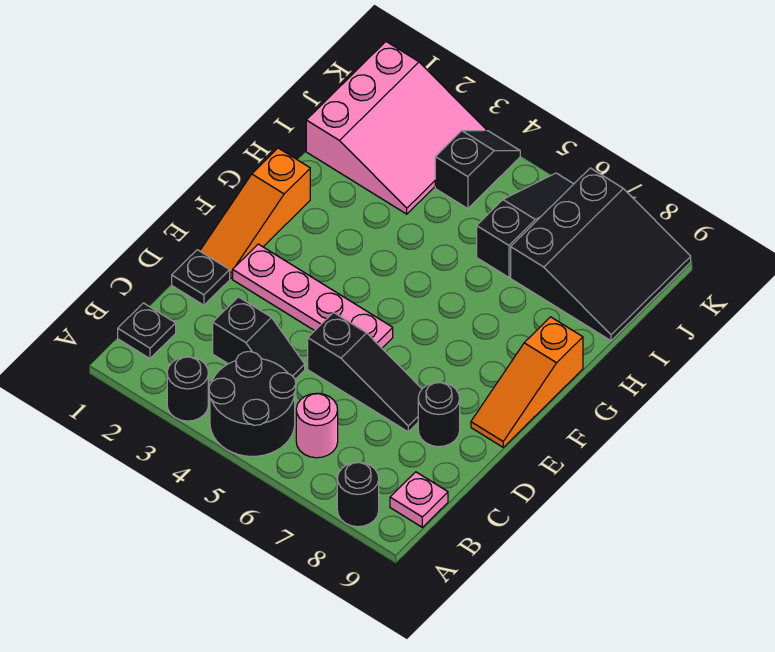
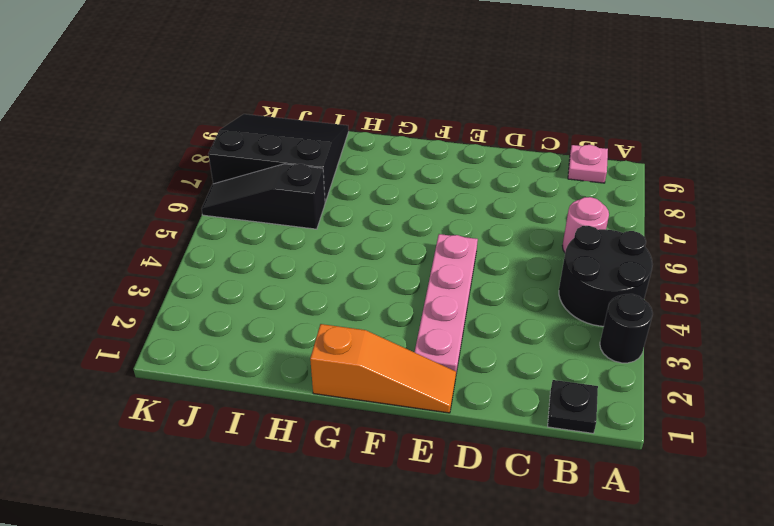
none -> black 1x1 round brick [337,462,379,527]
none -> black 1x2 slope [213,297,305,379]
none -> black 1x1 plate [172,250,230,305]

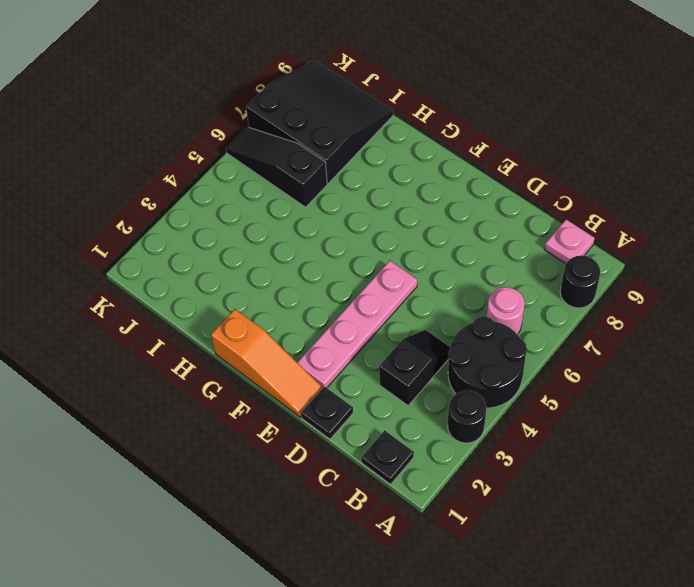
none -> black 1x3 slope [308,313,422,432]
none -> black 1x1 round brick [418,382,460,447]
none -> orange 1x3 slope [471,317,583,447]

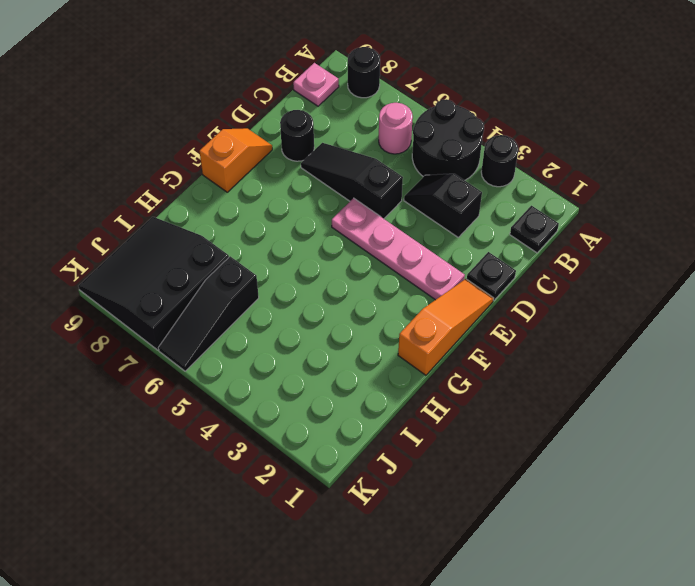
orange 1x2 slope [199,128,272,192] -> orange 1x3 slope [471,317,583,447]
none -> pink 3x3 slope [306,42,486,214]
none -> black 1x2 slope [435,131,520,209]

